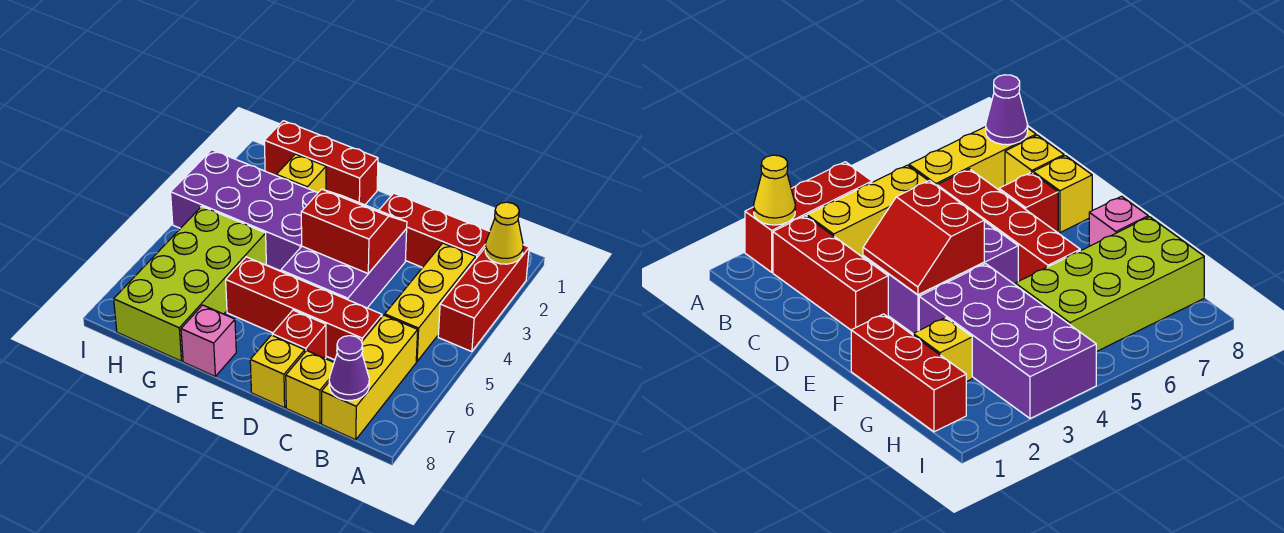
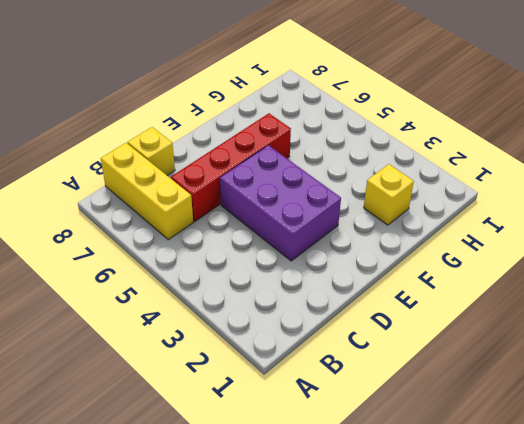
none -> red 1x3 brick [438,245,529,352]
none -> red 1x3 brick [379,193,490,268]
none -> yellow 1x3 brick [385,243,476,361]

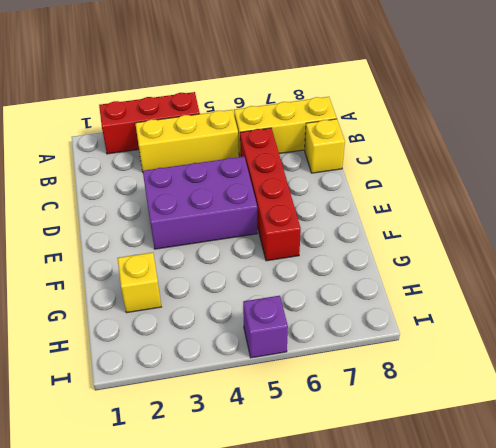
purple 1x1 brick [243,296,288,358] -> none
none -> red 1x3 brick [379,193,490,268]
none -> red 1x1 brick [272,310,326,358]
none -> yellow 1x1 brick [250,335,305,408]

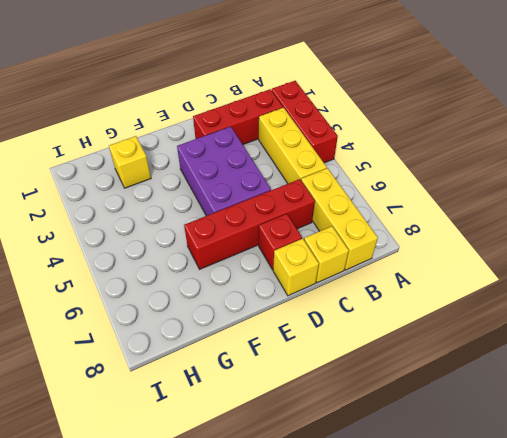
none -> red 1x3 brick [264,121,378,205]
none -> purple 2x4 brick [171,150,318,271]
none -> pink 1x1 brick [181,305,236,376]

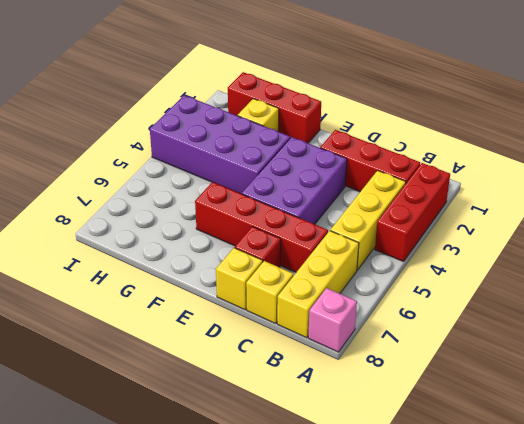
pink 1x1 brick [308,288,357,352] -> pink 1x1 brick moved to [181,305,236,376]
none -> lime 2x4 brick [114,206,266,361]
none -> yellow 1x1 cone [485,202,523,264]
none -> purple 1x1 cone [329,336,369,400]

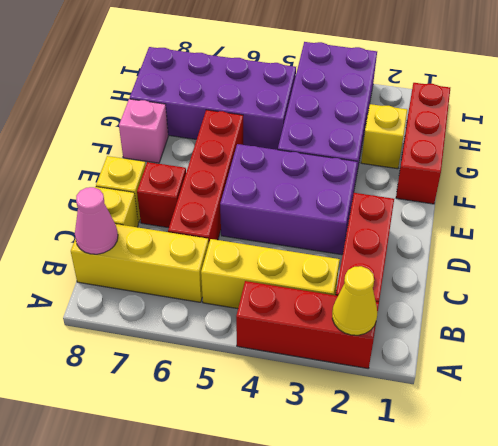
pink 1x1 cone [75,187,118,254] -> purple 1x1 cone [329,336,369,400]
purple 2x4 brick [130,47,296,150] -> lime 2x4 brick [114,206,266,361]
none -> red 2x2 slope [301,189,407,273]

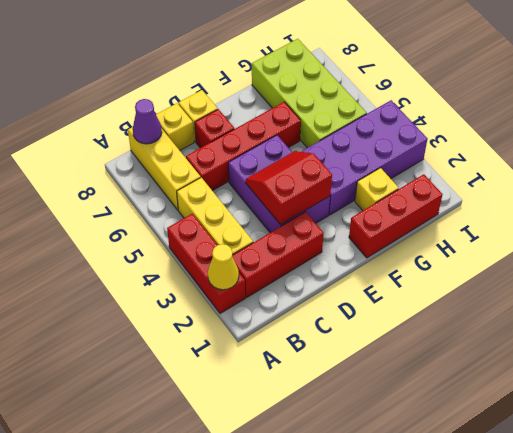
red 2x2 slope [246,151,332,225] -> red 2x2 slope turned to [301,189,407,273]
none -> pink 1x1 brick [181,305,236,376]

